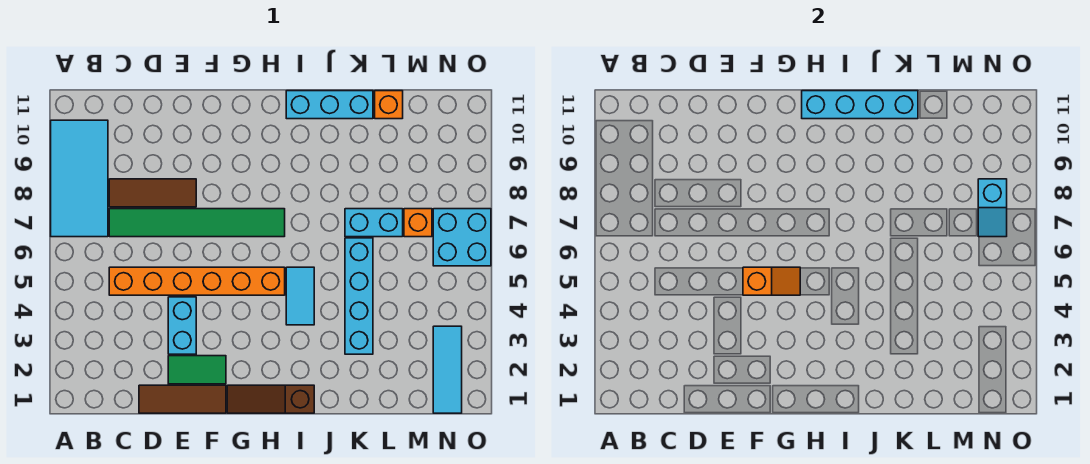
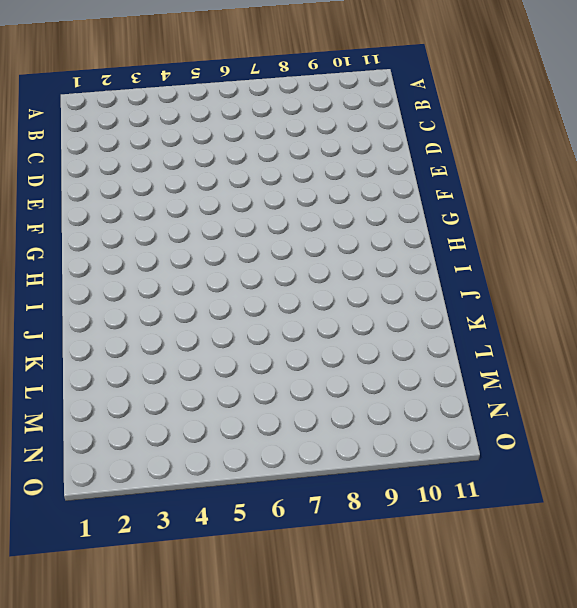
none -> cyan 2x4 tile [51,120,108,237]
none -> orange 1x6 brick [109,267,285,295]
none -> green 1x6 tile [109,209,285,237]

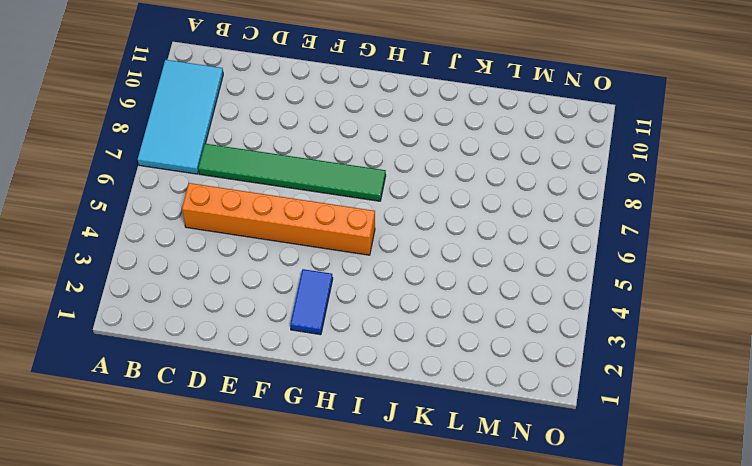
blue 1x2 tile [290,269,333,335] -> none
none -> brown 1x3 tile [109,179,196,207]
none -> brown 1x3 tile [139,385,226,413]
none -> green 1x2 tile [168,356,226,384]

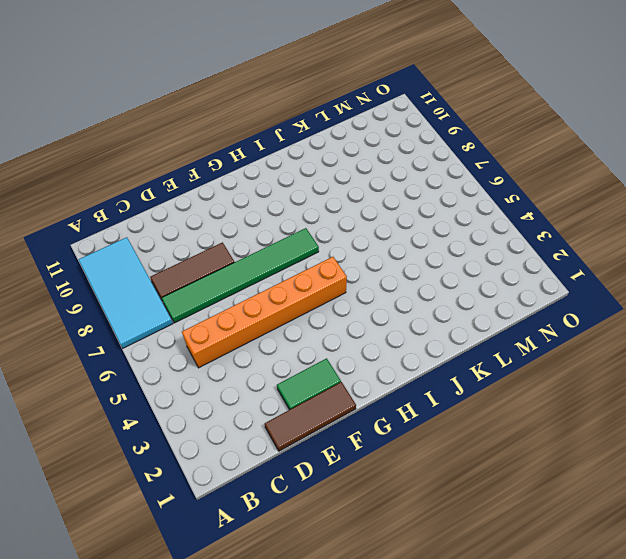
none -> cyan 1x2 brick [168,297,196,354]
none -> brown 1x3 slope [227,385,314,413]
none -> cyan 1x2 tile [286,267,314,325]

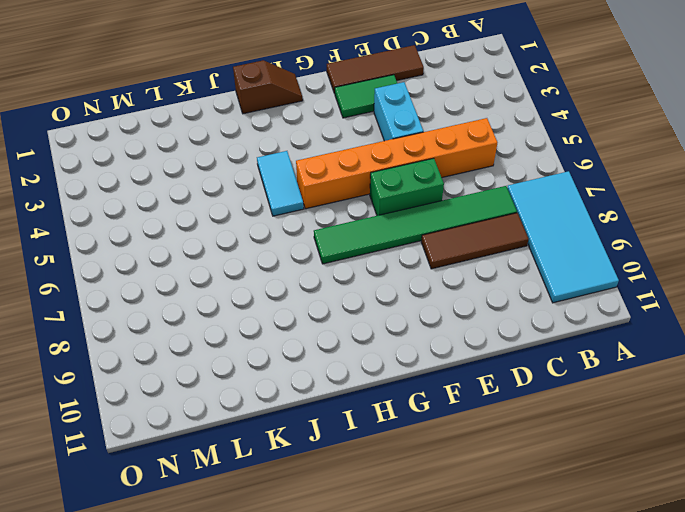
green 1x2 brick [370,158,444,216] -> none
brown 1x2 slope [233,60,303,114] -> brown 1x3 slope [227,385,314,413]
none -> cyan 1x3 brick [286,91,373,119]
none -> cyan 1x4 brick [345,238,373,354]
none -> cyan 1x2 brick [345,209,403,237]

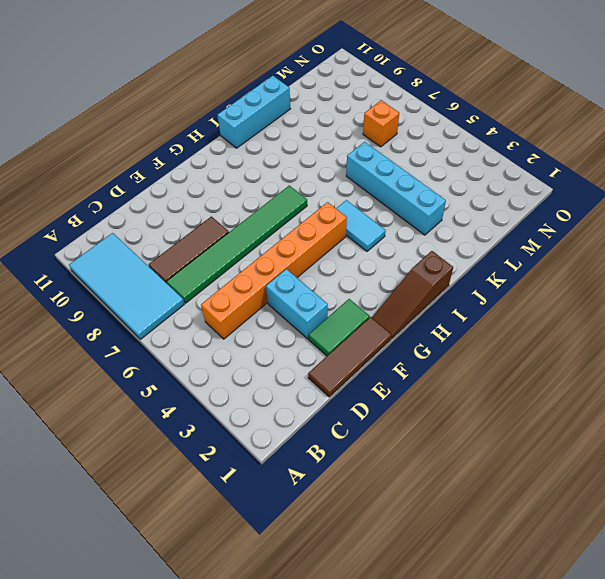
none -> cyan 1x2 brick [345,209,403,237]
none -> orange 1x1 brick [375,91,403,119]
none -> cyan 1x3 tile [433,326,462,413]

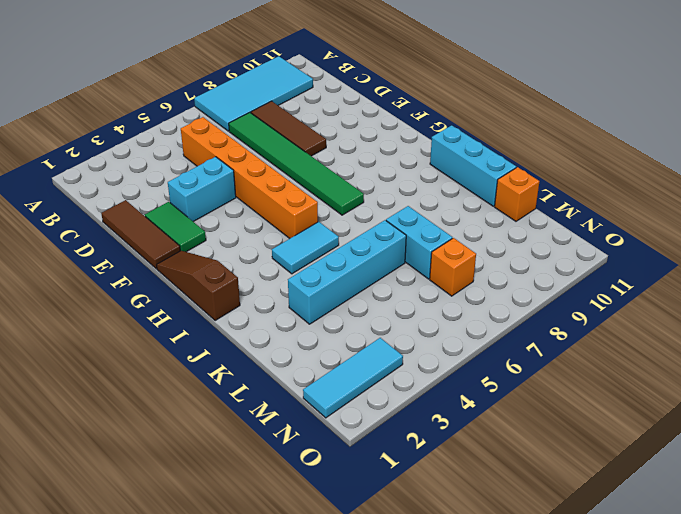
none -> cyan 2x2 brick [433,209,491,266]
none -> orange 1x2 slope [743,267,800,295]
none -> cyan 1x4 brick [802,91,918,119]

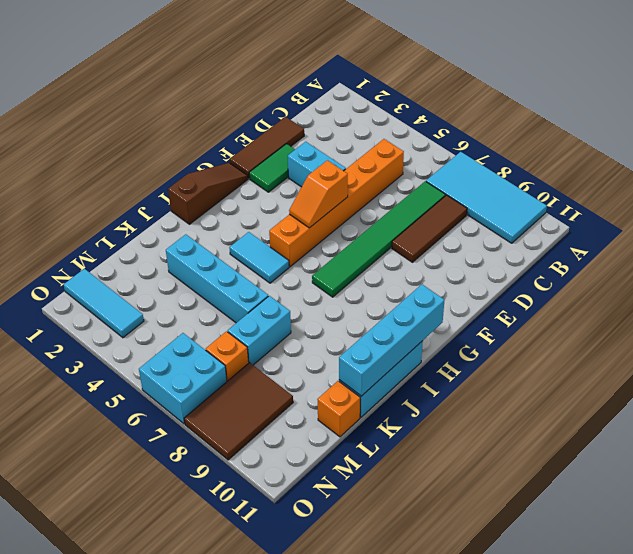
brown 2x3 tile [184,363,293,460] -> none
none -> cyan 1x2 slope [978,179,1007,237]

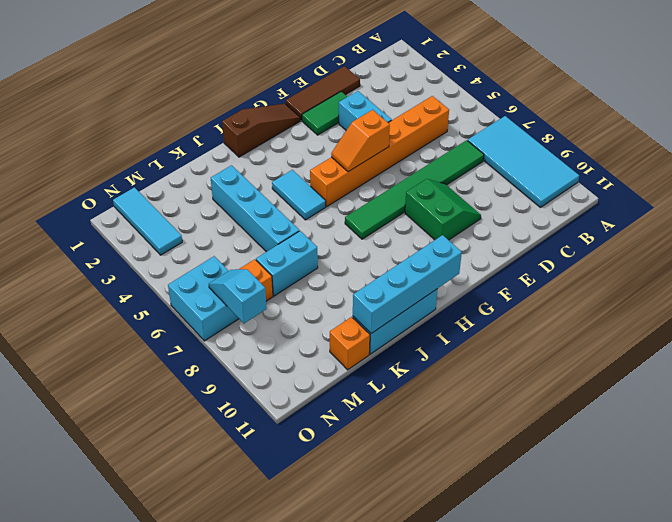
green 2x2 slope [405,179,481,240] -> brown 1x3 tile [109,179,196,207]

